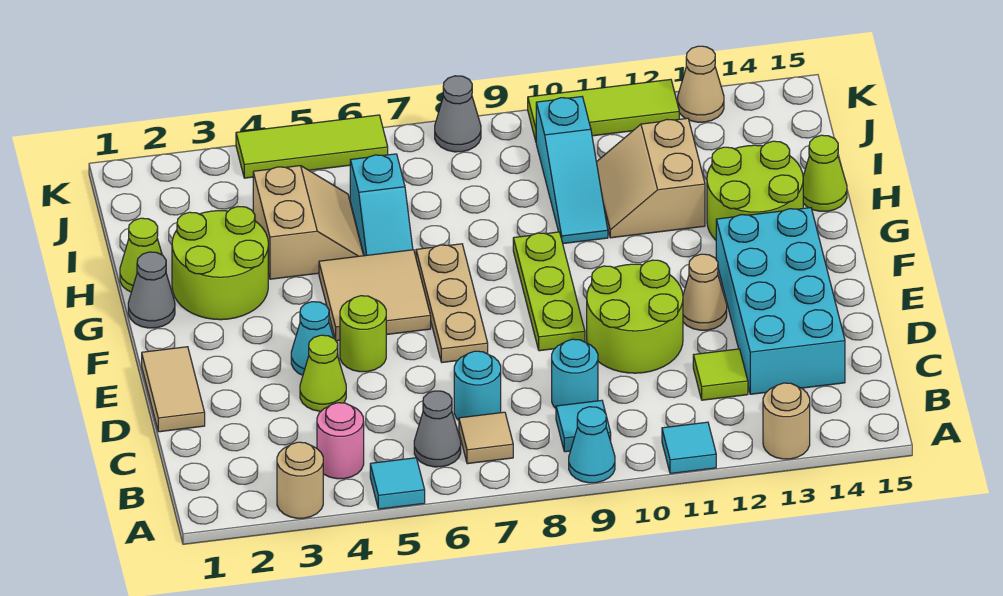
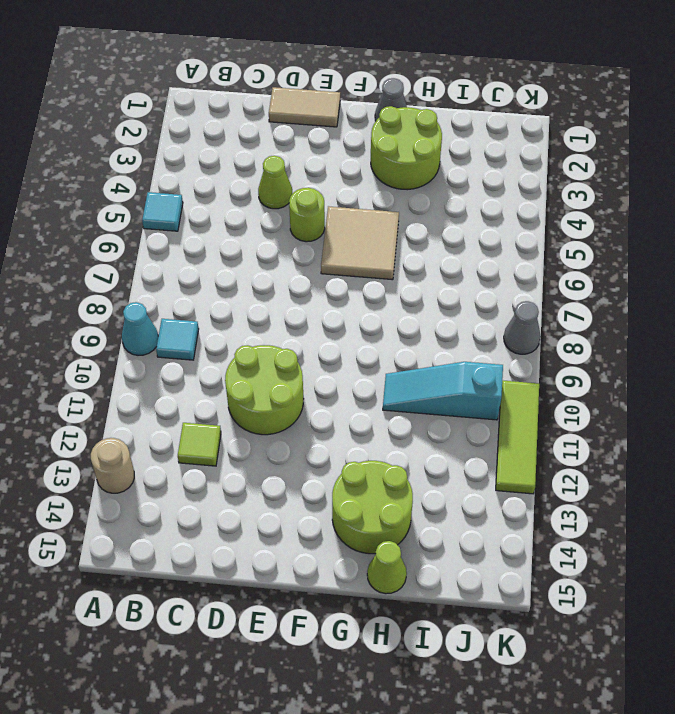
none -> tan 1x1 round brick [277,442,323,518]
none -> cyan 1x1 tile [662,422,716,474]
none -> pink 1x1 round brick [317,403,364,479]
none -> grey 1x1 cone [414,391,461,467]

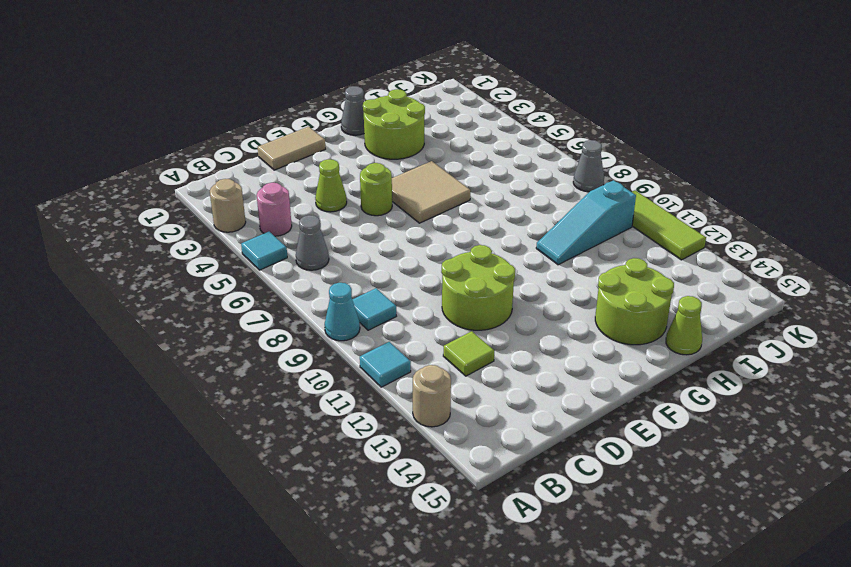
none -> tan 1x1 tile [459,412,513,464]
none -> cyan 1x1 round brick [454,351,501,420]
none -> cyan 1x1 round brick [552,339,598,408]
none -> cyan 2x4 brick [716,208,845,394]

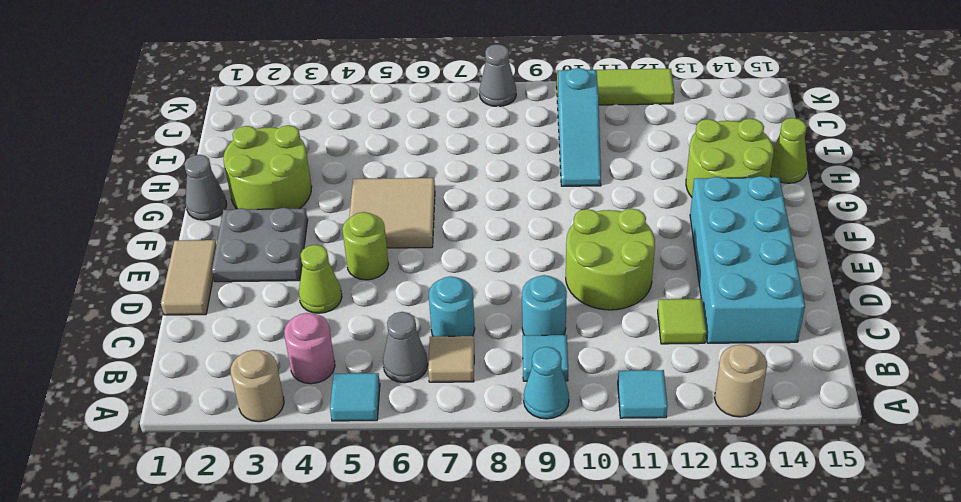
grey 2x2 plate [212,208,308,282] -> none
none -> cyan 1x1 cone [291,302,338,375]
none -> tan 1x3 plate [416,244,488,362]
none -> lime 1x3 plate [513,232,585,351]
none -> tan 1x1 cone [683,254,727,330]

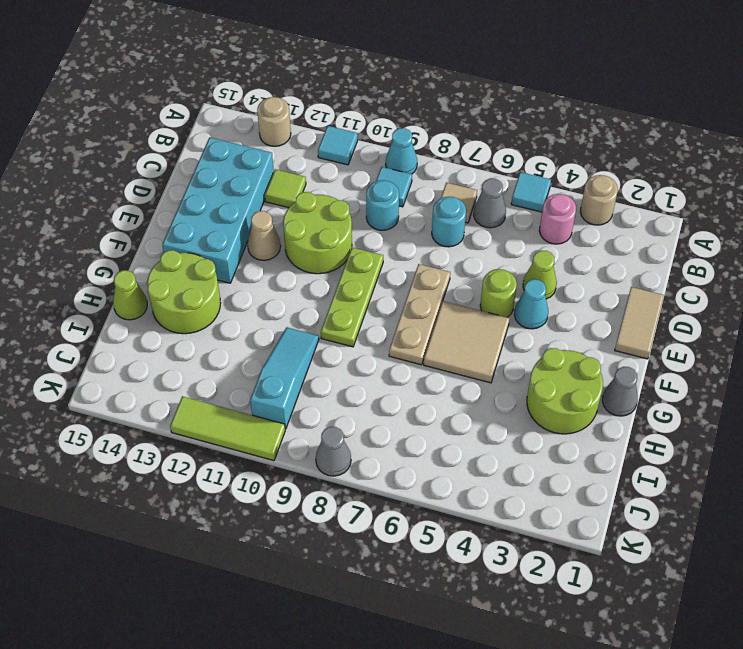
none -> lime 1x1 cone [120,218,162,292]
none -> tan 2x2 slope [253,166,364,279]
none -> cyan 1x2 slope [350,154,413,256]
none -> tan 2x2 slope [597,118,705,238]

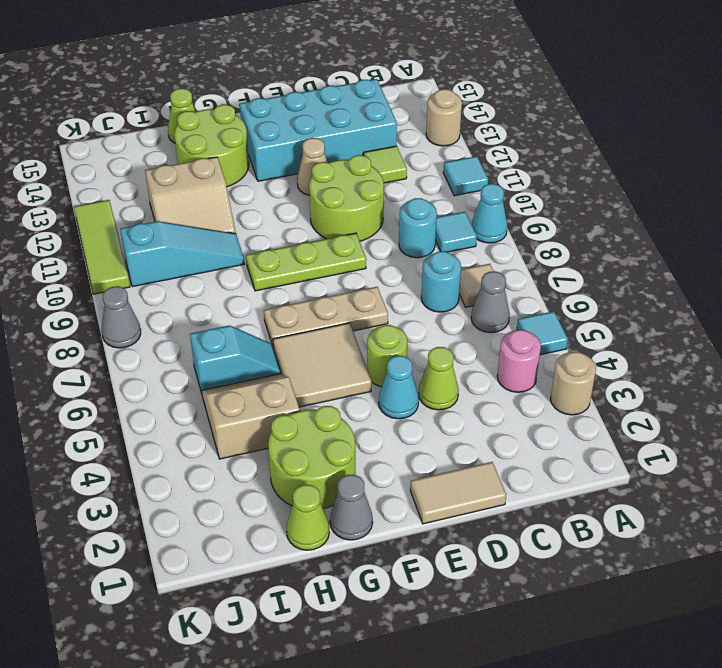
none -> lime 1x3 tile [236,115,388,178]
none -> tan 1x1 cone [678,46,724,122]

